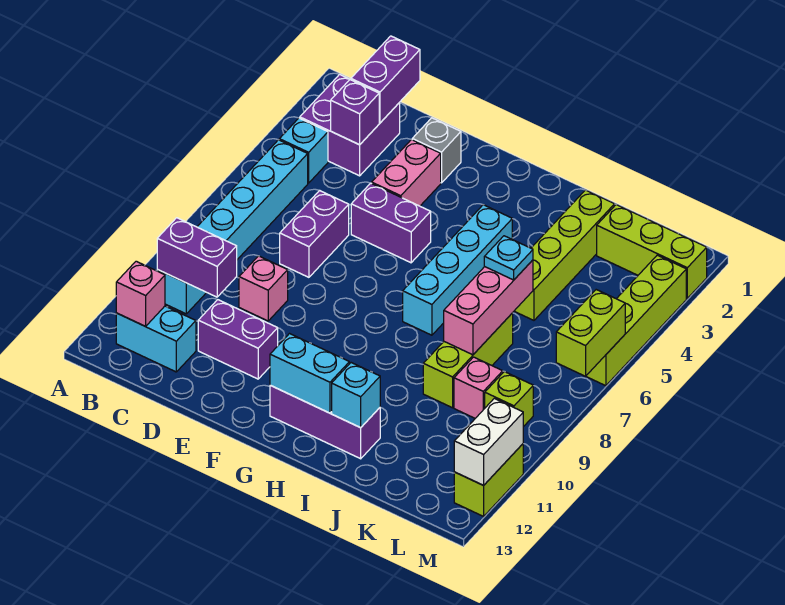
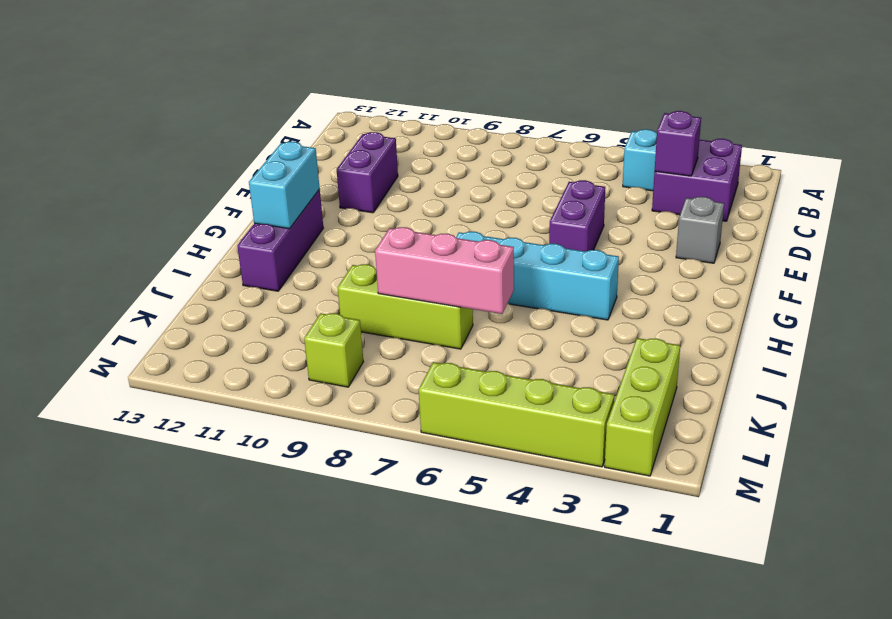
none -> cyan 1x6 brick [157,140,308,314]
none -> cyan 1x2 brick [116,306,196,372]
none -> purple 1x2 brick [280,190,349,277]

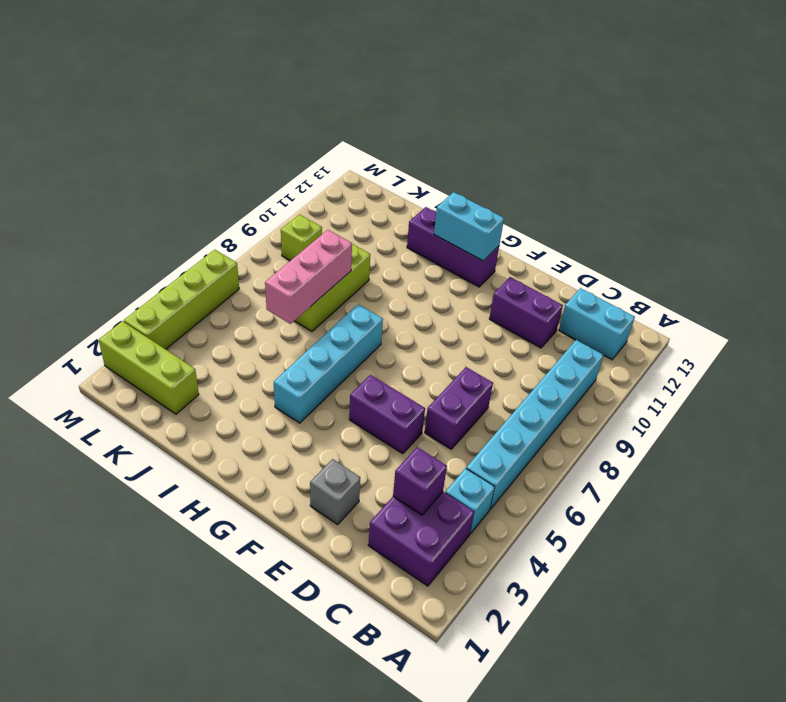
none -> pink 1x1 brick [239,256,288,321]
none -> pink 1x2 brick [372,140,441,206]
none -> lime 1x4 brick [514,190,615,320]

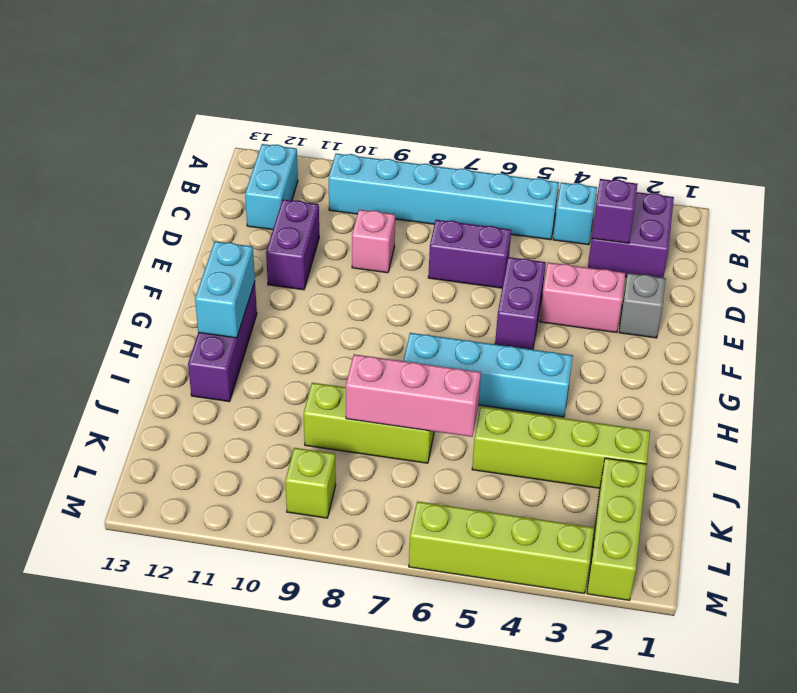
none -> pink 1x1 brick [454,357,503,418]
none -> lime 1x2 brick [454,444,523,516]
none -> purple 1x2 brick [157,218,237,297]

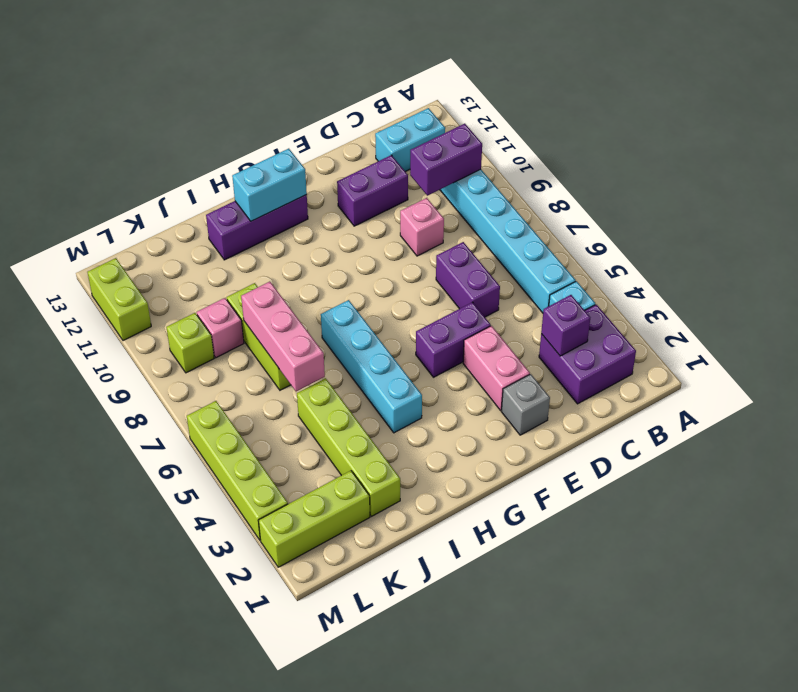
none -> pink 1x1 brick [116,261,165,326]
none -> purple 1x2 brick [351,36,420,123]
none -> cyan 1x1 brick [332,363,380,428]

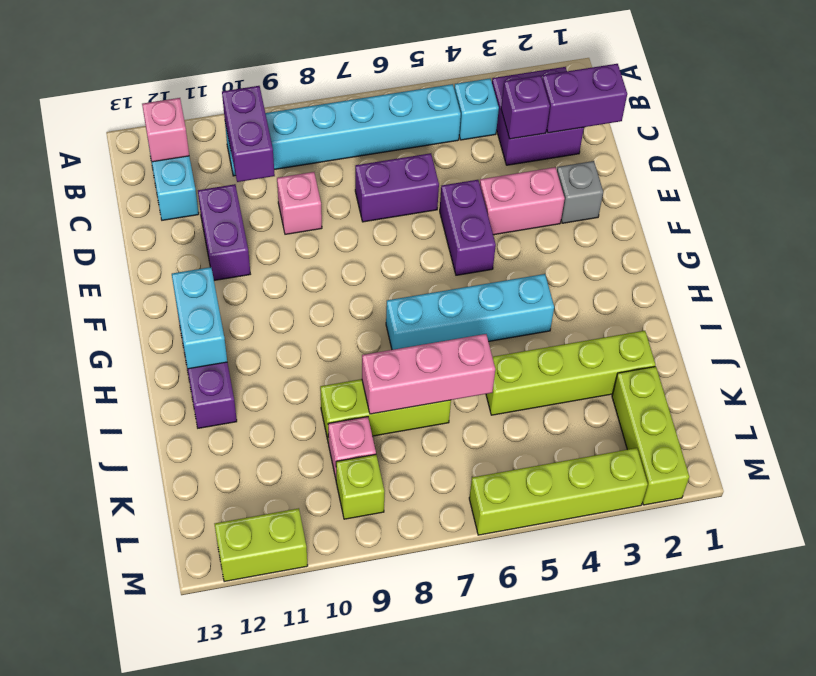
none -> cyan 1x1 brick [332,363,380,428]
none -> lime 1x2 brick [556,290,625,376]
none -> white 1x2 brick [454,398,523,485]

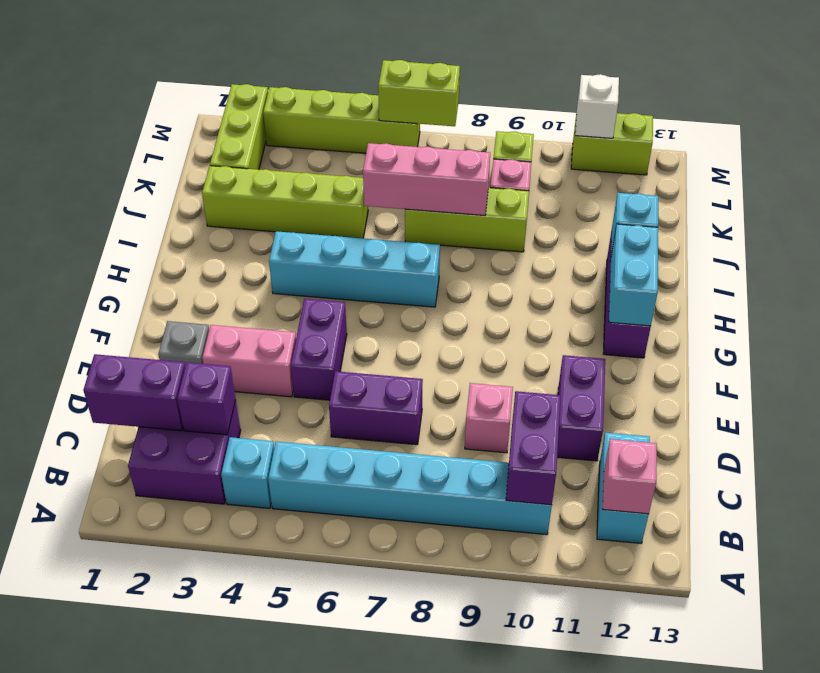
white 1x1 brick [575,74,619,138] -> white 1x2 brick [454,398,523,485]
none -> cyan 1x1 plate [484,236,533,280]

